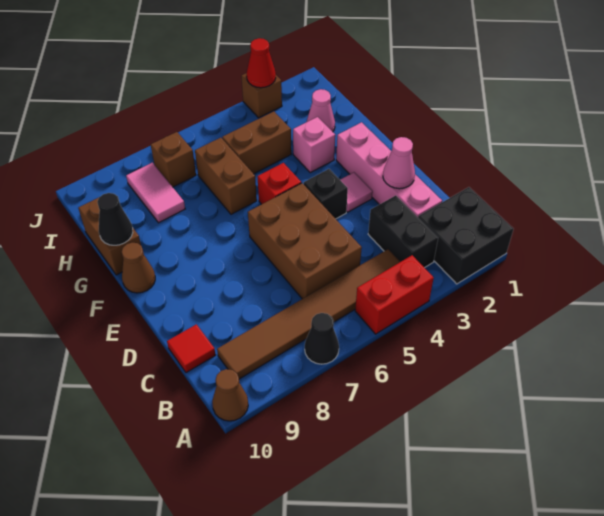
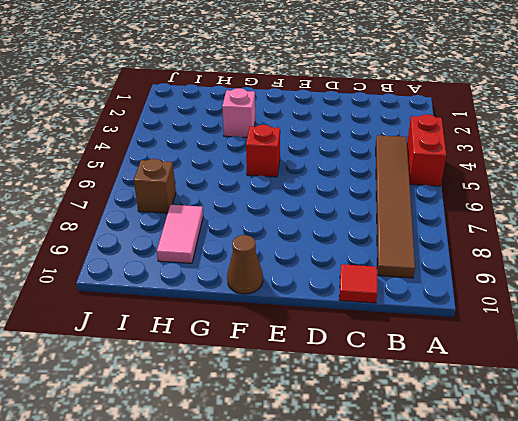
pink 1x2 tile [157,205,203,263] -> pink 1x2 tile turned to [126,163,185,223]
none -> black 2x2 brick [418,187,513,284]
none -> black 1x1 cone [305,313,339,364]
none -> brown 1x1 cone [212,369,248,421]

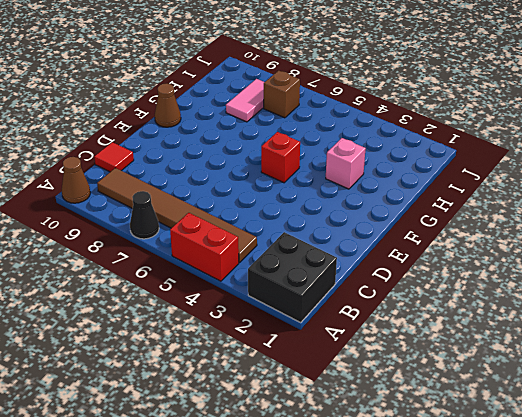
none -> black 1x2 brick [368,196,438,268]
none -> pink 1x4 brick [336,122,442,217]
none -> brown 2x3 brick [248,183,362,299]

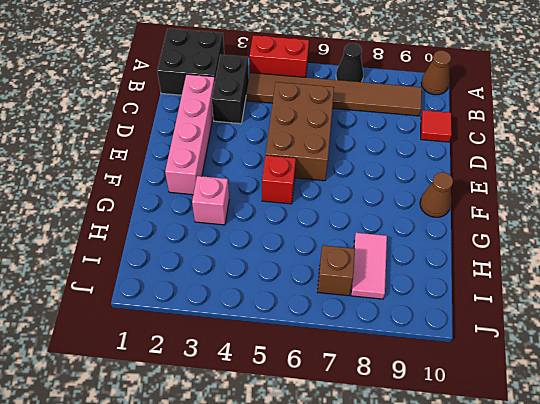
none -> pink 1x1 tile [340,172,373,212]
none -> black 1x1 brick [304,169,348,219]
none -> brown 1x2 brick [195,138,257,214]

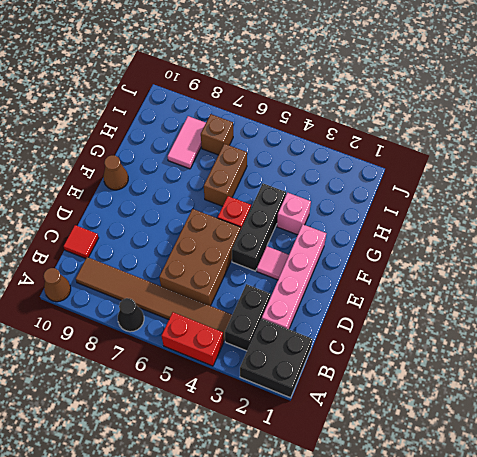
black 1x3 brick [232,183,286,271] -> black 1x1 brick [304,169,348,219]
none -> brown 1x2 brick [78,198,141,275]
none -> pink 1x1 cone [307,89,335,132]
none -> brown 1x2 brick [222,111,291,174]

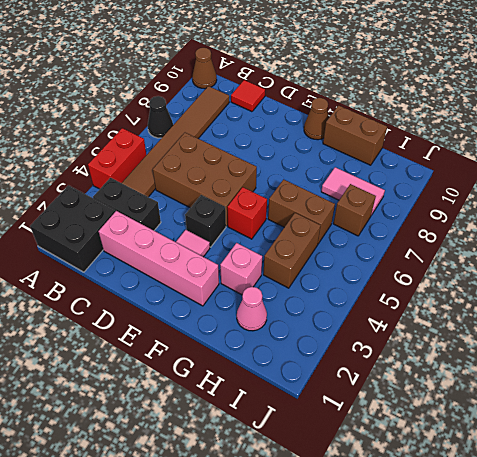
none -> brown 1x1 brick [241,73,282,118]
none -> pink 1x1 cone [383,137,415,189]
none -> black 1x1 cone [97,193,133,245]

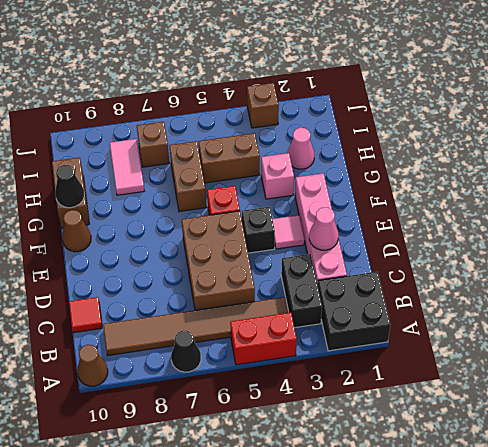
none -> red 1x1 cone [247,38,276,88]

